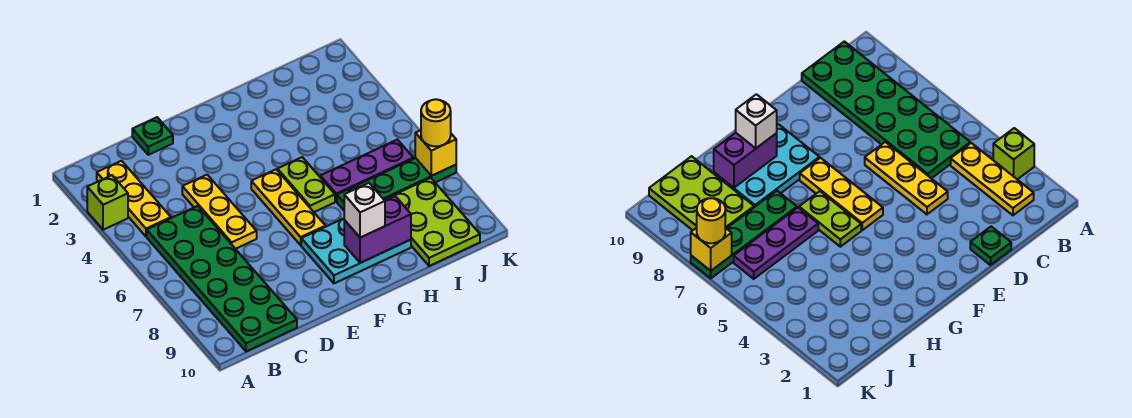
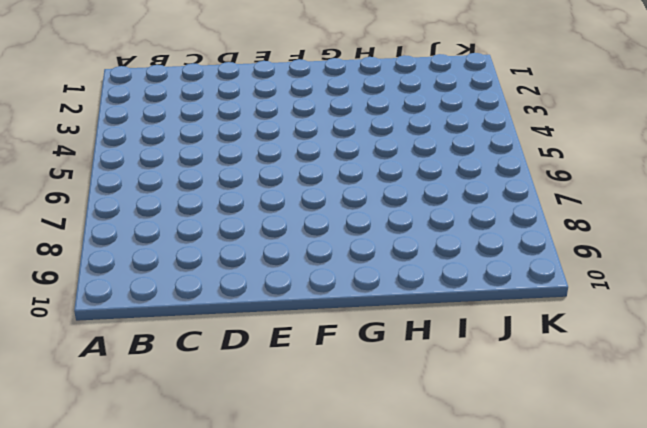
none -> lime 1x1 brick [87,175,128,230]
none -> yellow 1x3 plate [97,161,171,237]
none -> green 2x6 plate [147,206,297,351]

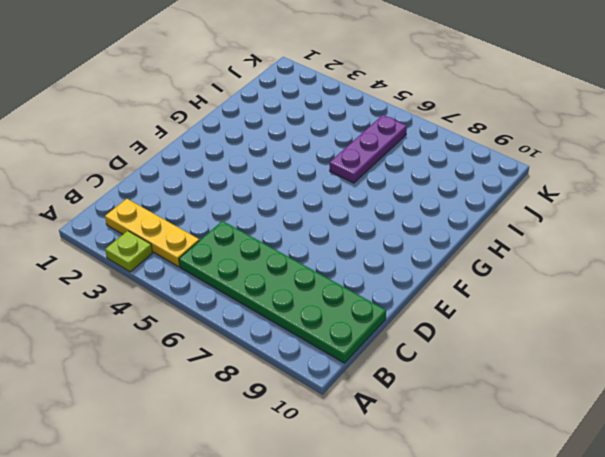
lime 1x1 plate [105,231,152,272] -> lime 1x1 brick [87,175,128,230]
none -> green 1x1 plate [132,117,173,155]
none -> yellow 1x3 plate [182,175,257,249]
none -> yellow 1x3 plate [251,170,325,245]

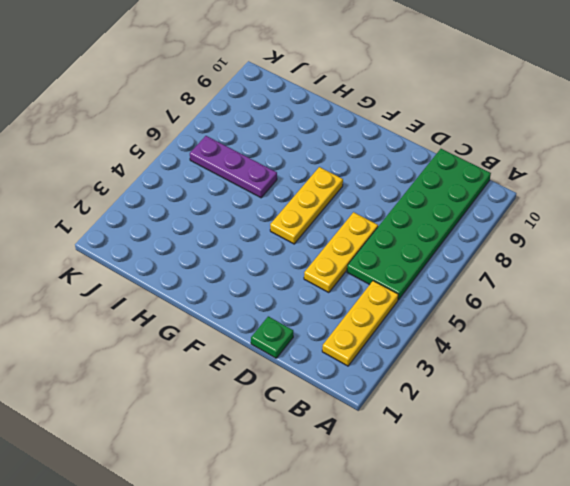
none -> lime 1x1 brick [87,175,128,230]
none -> cyan 2x3 plate [301,219,411,283]
none -> lime 1x2 plate [278,157,335,212]

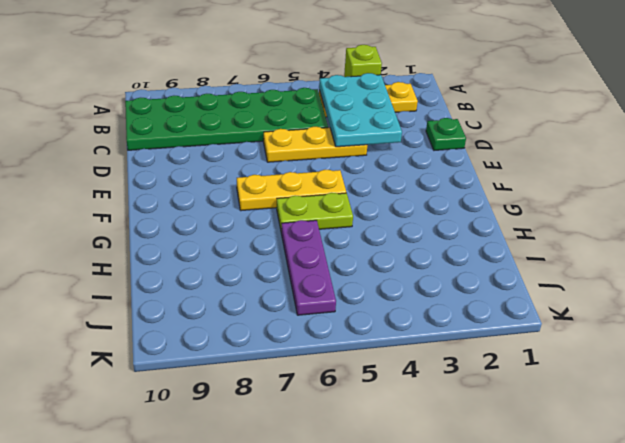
cyan 2x3 plate [319,73,402,147] -> cyan 2x3 plate moved to [301,219,411,283]
none -> green 1x4 plate [337,158,456,210]
none -> lime 2x3 plate [384,178,480,266]
none -> purple 1x2 brick [344,196,411,263]

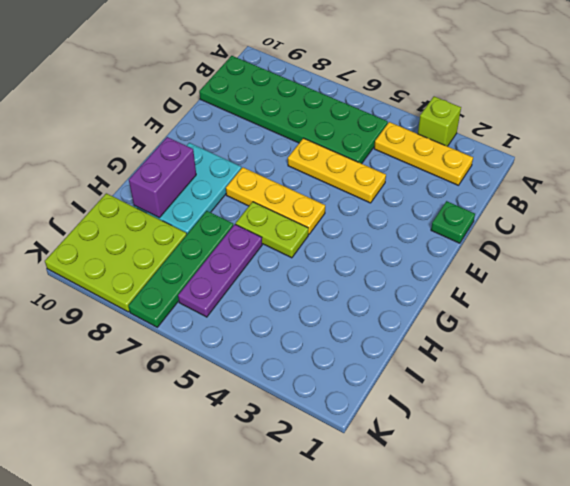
lime 3x3 plate [45,193,187,312] -> lime 2x3 plate [384,178,480,266]
none -> yellow 1x1 brick [415,130,456,176]
none -> white 1x1 brick [344,183,385,238]
none -> yellow 1x1 round brick [421,99,451,146]

